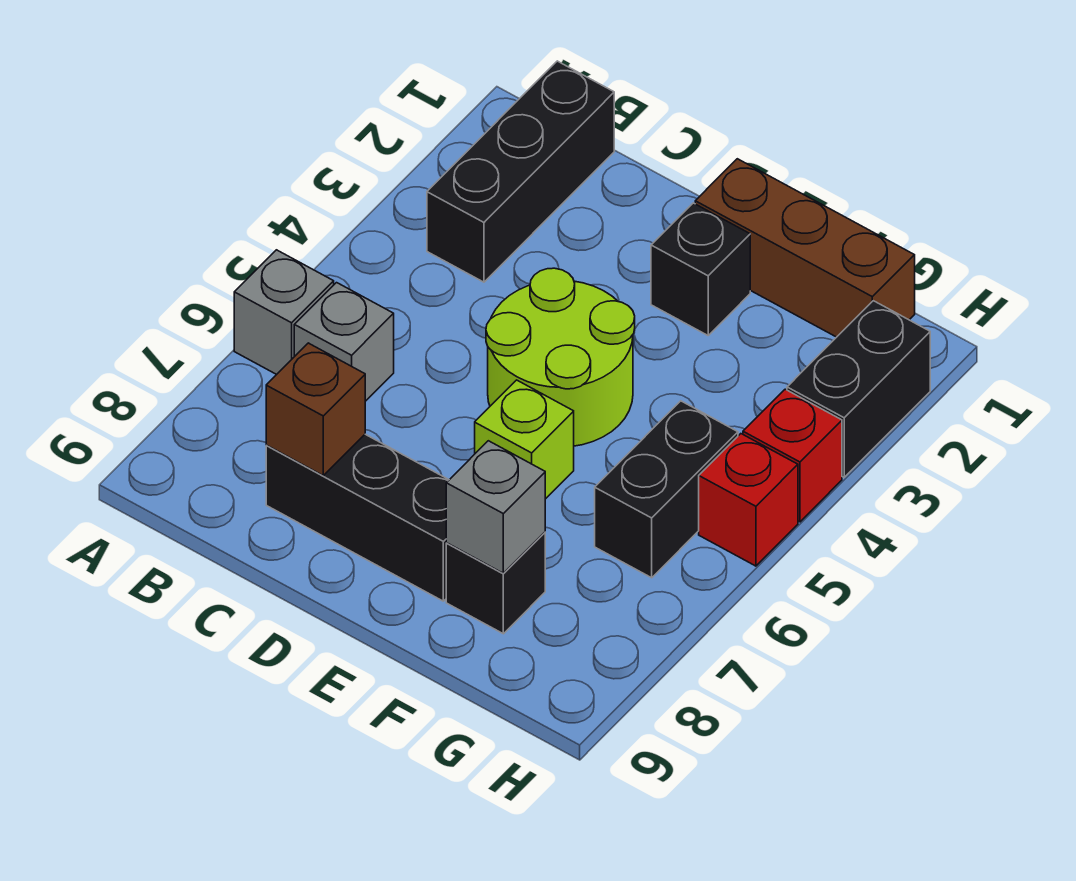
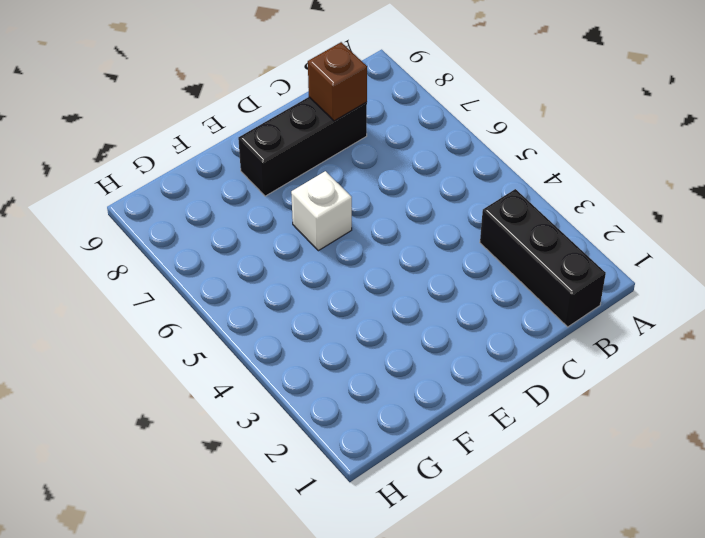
white 1x1 brick [291,171,352,251] -> lime 1x1 brick [475,380,574,499]
none -> grey 1x1 brick [234,250,334,375]
none -> grey 1x1 brick [294,283,394,401]
none -> lime 2x2 round brick [486,268,635,446]

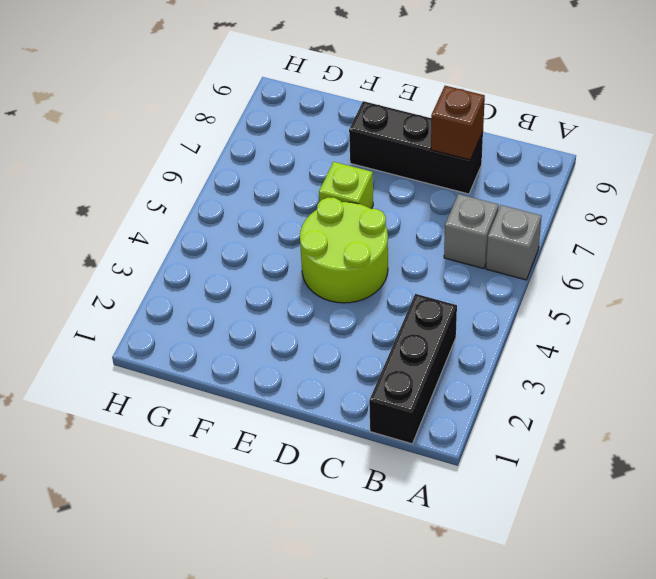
none -> brown 1x3 brick [695,159,915,337]
none -> black 1x1 brick [651,203,750,335]
none -> black 1x1 brick [446,532,545,634]

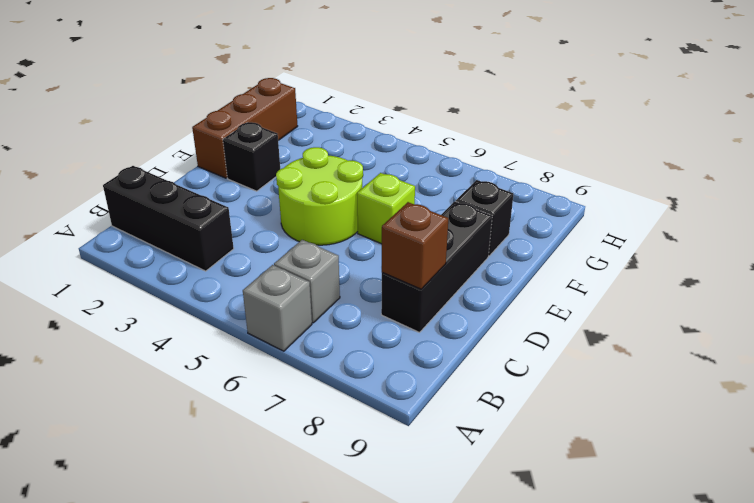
none -> black 1x2 brick [595,401,738,578]
none -> black 1x2 brick [787,301,930,477]
none -> red 1x1 brick [743,389,842,522]

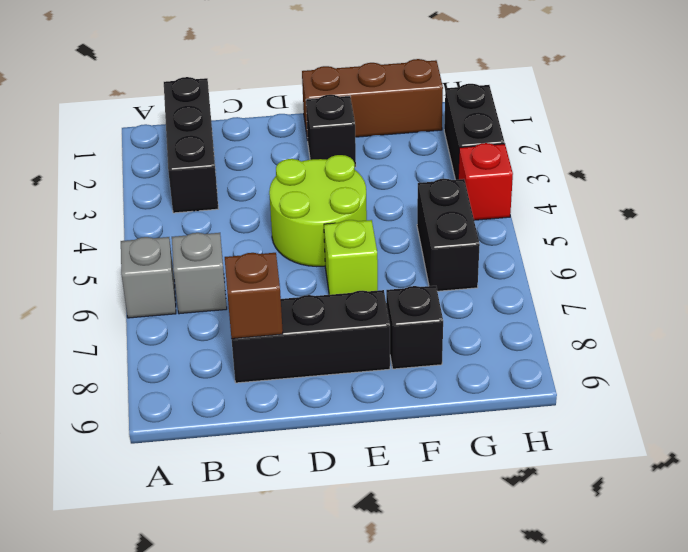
none -> red 1x1 brick [699,434,798,566]
none -> grey 1x1 brick [446,441,545,573]

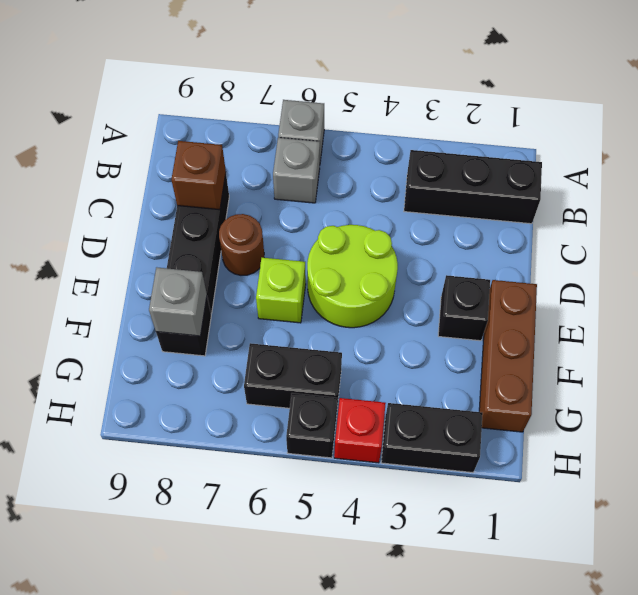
brown 1x1 round brick [219,214,264,275] -> none
black 1x1 brick [286,393,337,458] -> red 1x1 brick [699,434,798,566]

